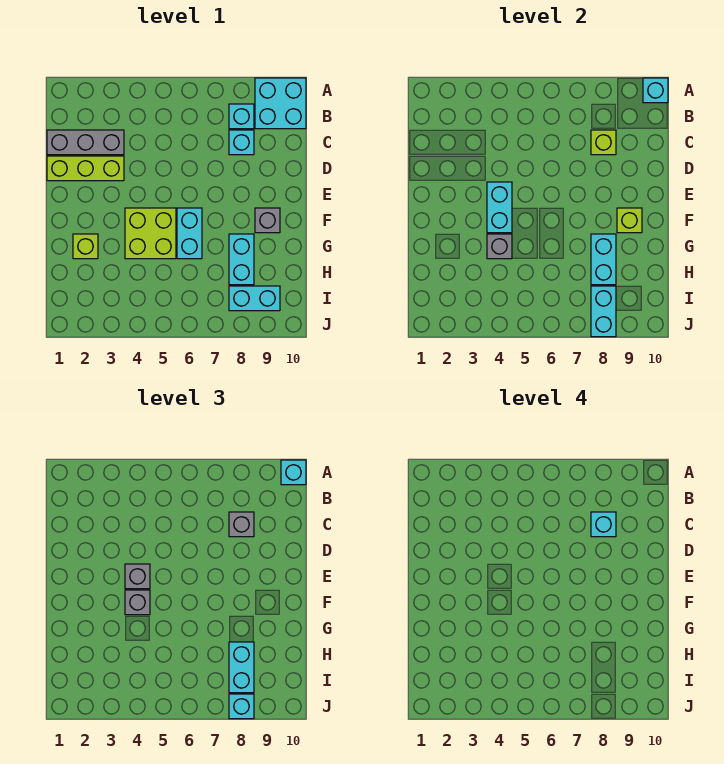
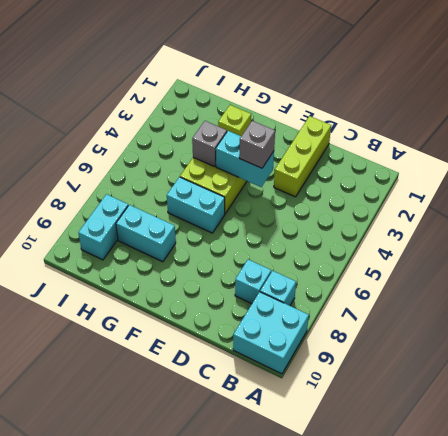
none -> grey 1x3 brick [47,130,124,155]
none -> grey 1x1 brick [255,208,280,233]
none -> cyan 1x1 brick [643,78,668,103]

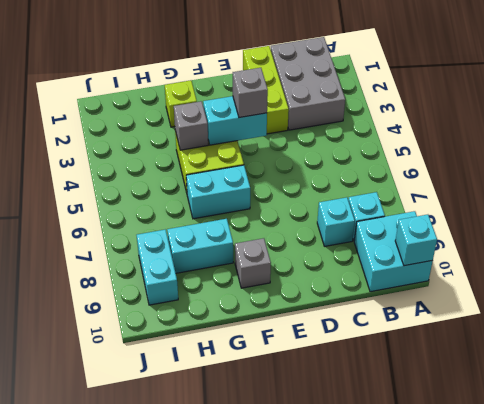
grey 2x3 brick [271,37,345,130] -> grey 1x3 brick [47,130,124,155]
none -> lime 1x1 brick [591,130,616,155]
none -> lime 1x1 brick [617,208,642,233]
none -> cyan 1x2 brick [591,234,616,285]

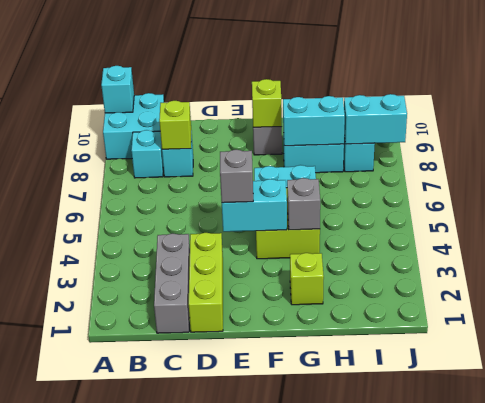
none -> cyan 1x1 brick [281,460,306,485]
none -> grey 1x1 brick [229,512,254,537]
none -> grey 1x1 brick [125,590,150,615]

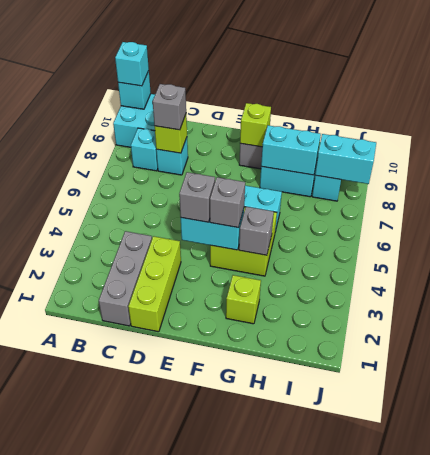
none -> cyan 1x2 brick [229,642,254,693]
none -> cyan 1x1 brick [229,694,254,719]
none -> cyan 1x1 brick [591,512,616,537]

